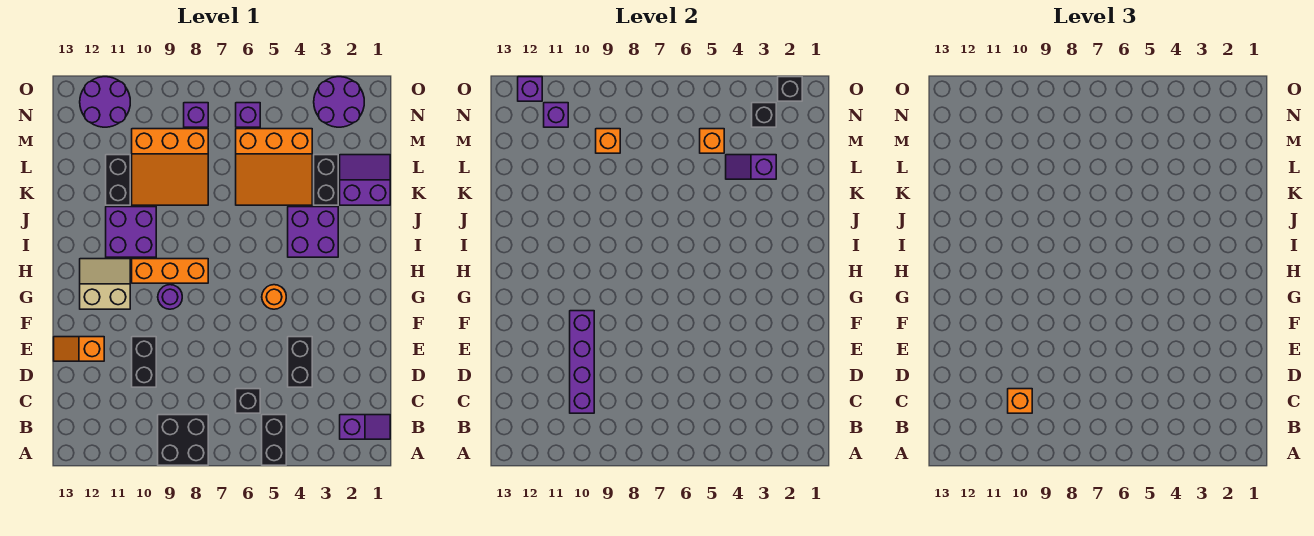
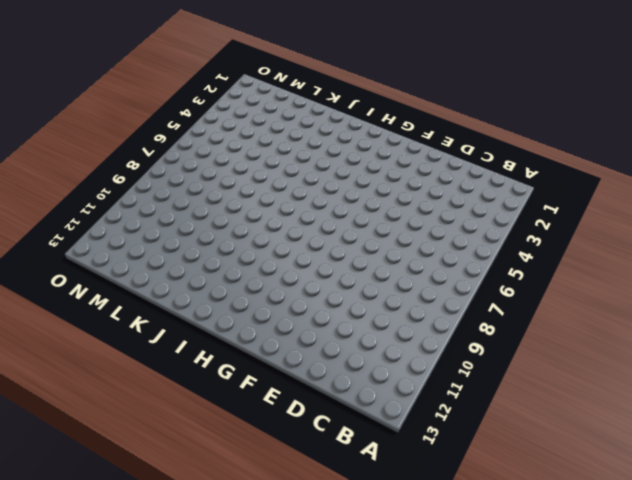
none -> black 1x2 brick [262,415,286,465]
none -> black 2x2 brick [158,415,208,465]
none -> purple 1x2 slope [340,415,390,439]
none -> black 1x1 brick [236,389,260,413]

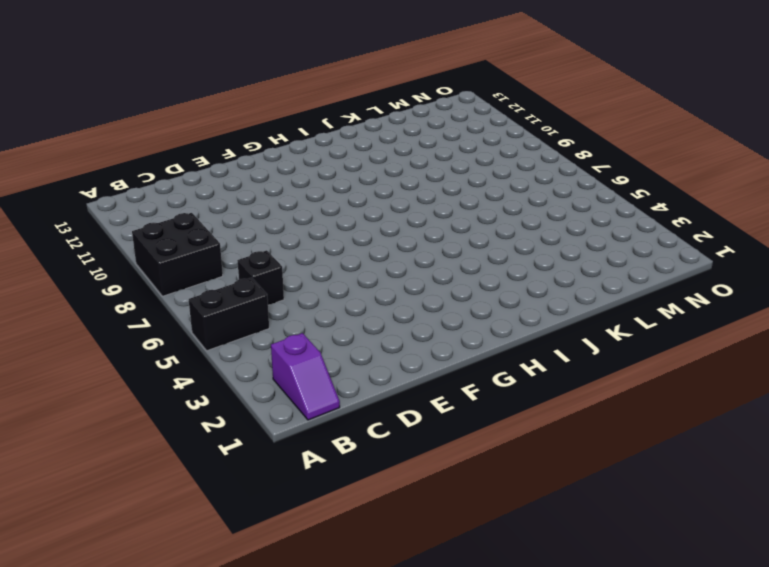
none -> black 1x2 brick [288,337,312,387]
none -> black 1x2 brick [132,337,156,387]
none -> orange 1x2 slope [54,337,104,361]
none -> orange 1x1 round brick [262,285,286,309]

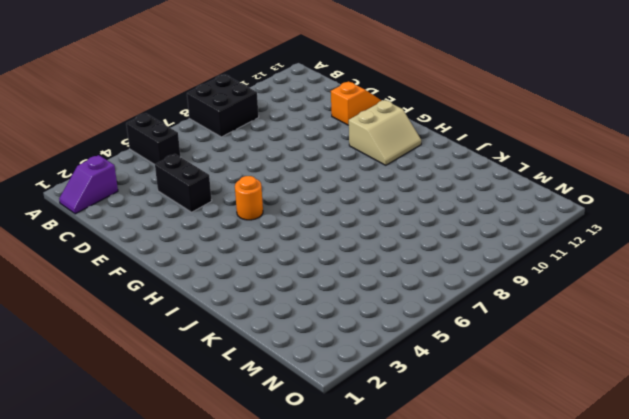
none -> black 1x1 brick [236,389,260,413]
none -> black 1x2 brick [132,337,156,387]
none -> purple 1x1 round brick [158,285,182,309]
none -> orange 1x3 brick [132,259,208,283]

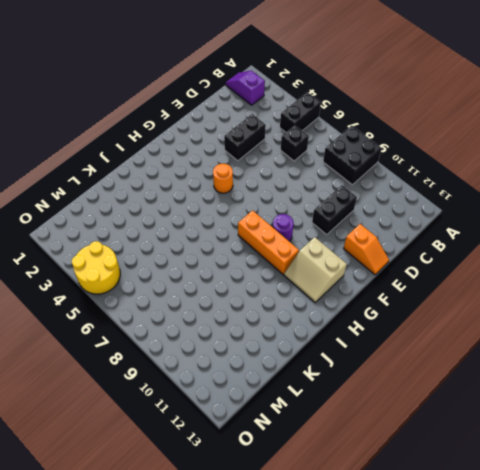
yellow 2x2 round brick [72,241,120,294] -> none
none -> purple 2x2 brick [288,207,338,257]
none -> purple 2x2 brick [106,207,156,257]
none -> purple 2x2 slope [340,155,390,205]
none -> black 1x2 brick [314,155,338,205]

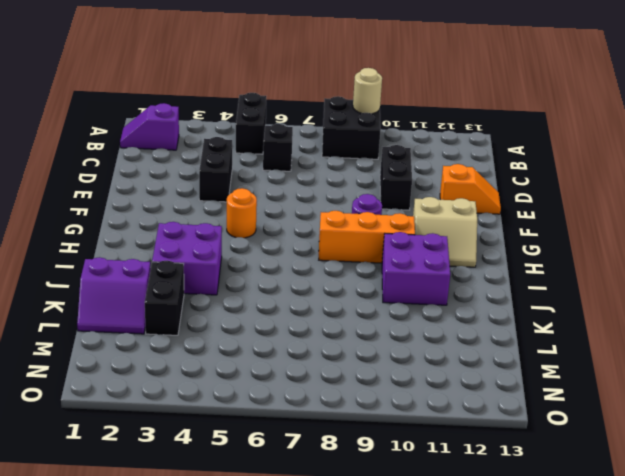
tan 1x1 round brick [353,68,382,114] -> none
none -> orange 3x3 slope [236,129,312,205]
none -> orange 3x3 slope [132,129,208,205]
none -> black 1x2 brick [106,155,130,205]
none -> purple 2x2 round brick [314,77,364,127]

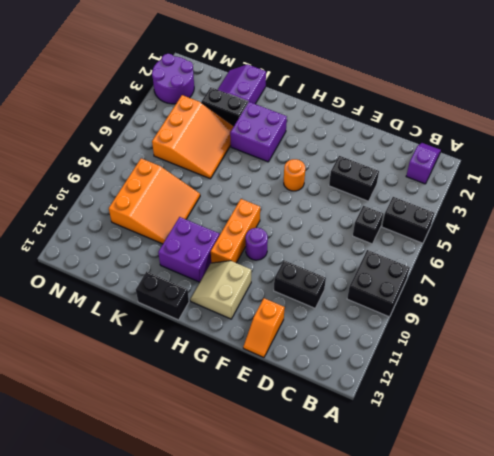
black 1x2 brick [136,272,189,320] -> black 1x2 brick moved to [106,155,130,205]
none -> purple 1x1 brick [236,103,260,127]
none -> purple 1x1 brick [184,103,208,127]
none -> purple 2x2 round brick [80,77,130,127]
none -> purple 1x4 brick [570,311,594,413]

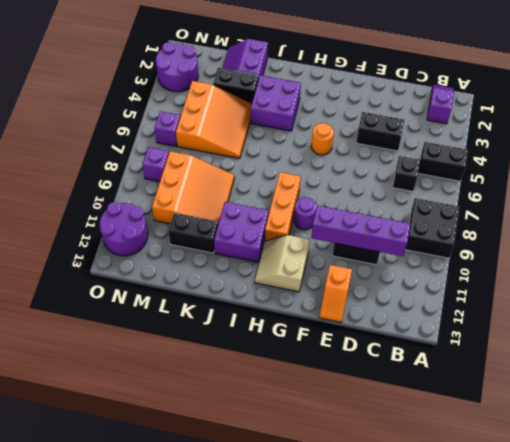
none -> purple 1x2 slope [726,155,776,179]
none -> orange 1x1 brick [700,129,724,153]
none -> orange 1x1 brick [596,129,620,153]
none -> black 1x1 brick [752,103,776,127]

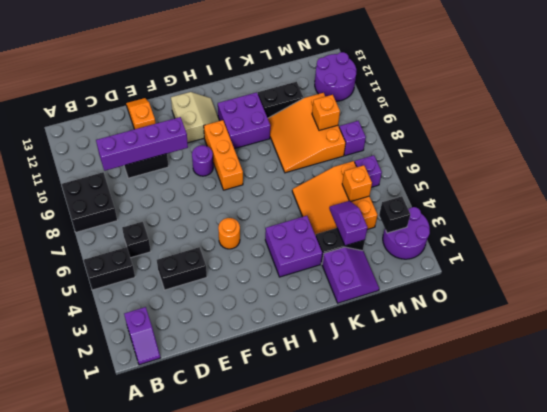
none -> purple 1x1 brick [544,103,568,127]
none -> black 1x1 brick [778,77,802,101]
none -> purple 1x1 brick [518,77,542,101]
none -> orange 1x1 brick [1008,389,1032,413]

